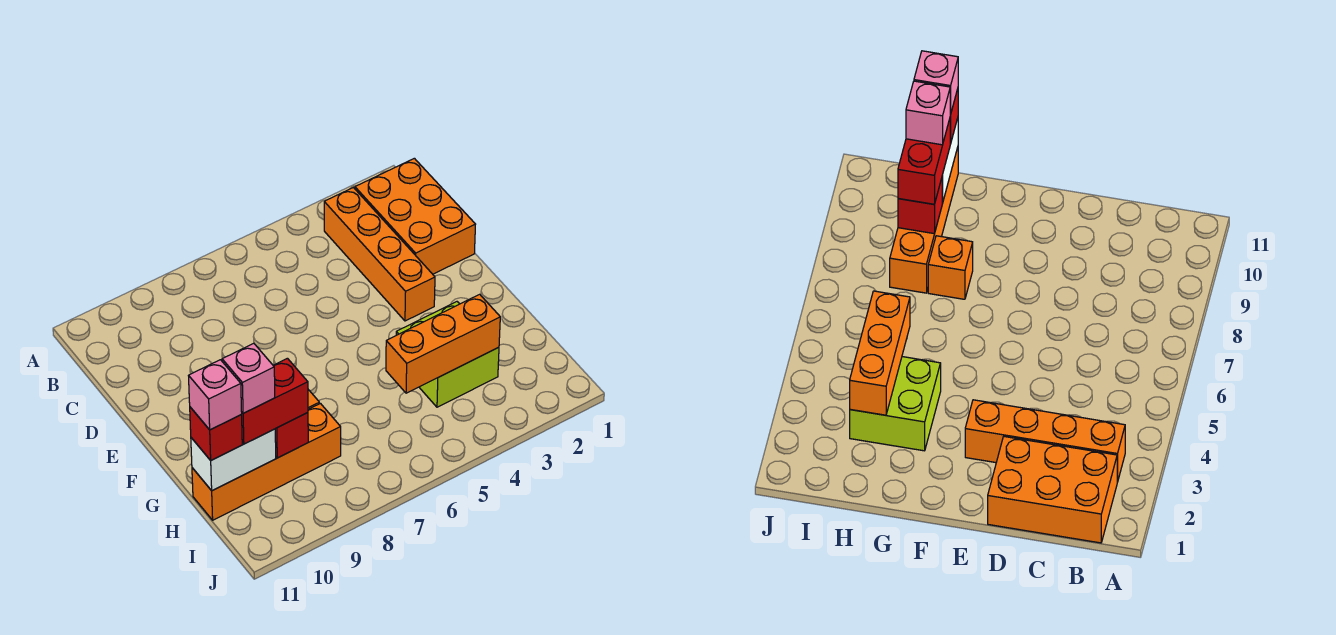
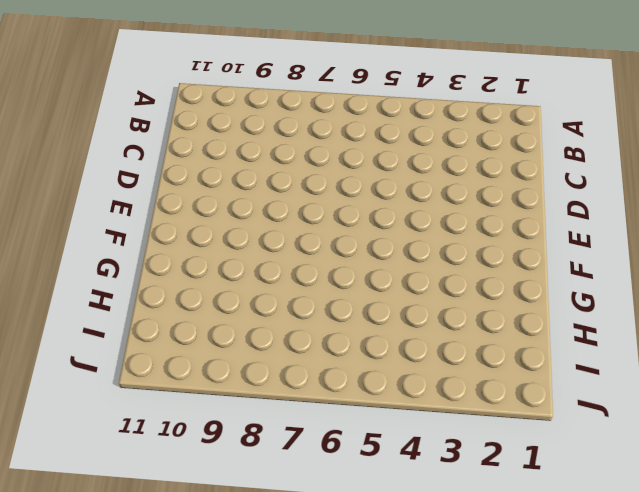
none -> orange 2x3 brick [355,158,476,274]
none -> orange 1x4 brick [324,188,435,321]
none -> lime 2x2 brick [396,302,499,407]

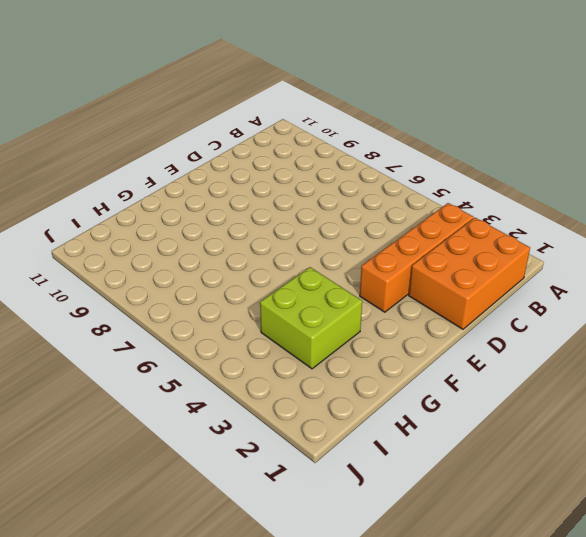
none -> orange 1x1 brick [928,236,973,299]
none -> orange 1x4 brick [192,404,341,520]
none -> orange 1x3 brick [386,294,500,393]

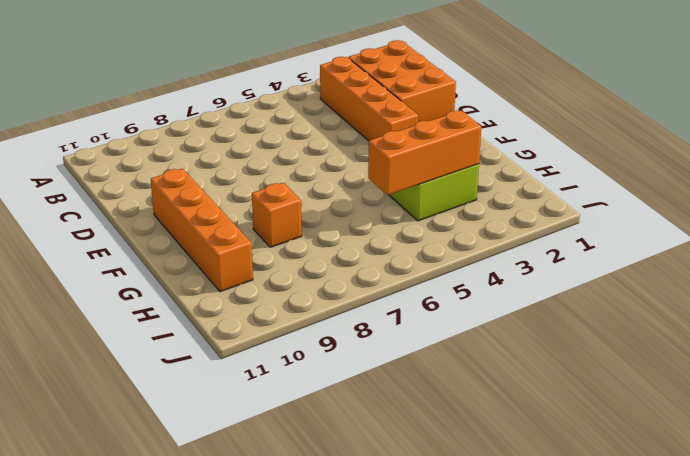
orange 1x4 brick [151,169,253,292] -> orange 1x4 brick turned to [192,404,341,520]
none -> red 1x1 brick [275,413,308,458]
none -> white 1x2 brick [191,429,276,491]
none -> red 1x2 brick [241,358,308,444]

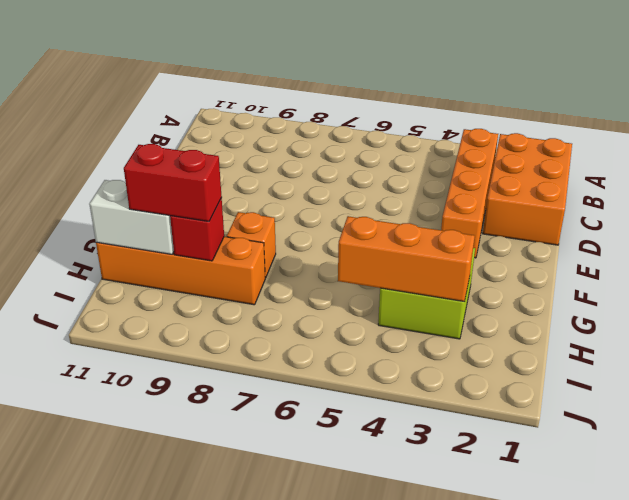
none -> red 1x1 brick [190,407,242,460]
none -> pink 1x1 brick [222,343,275,413]
none -> pink 1x1 brick [189,360,242,430]

